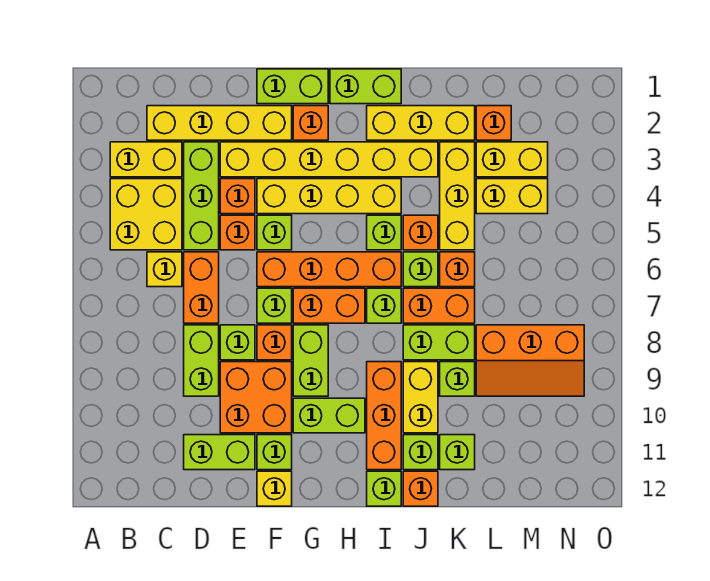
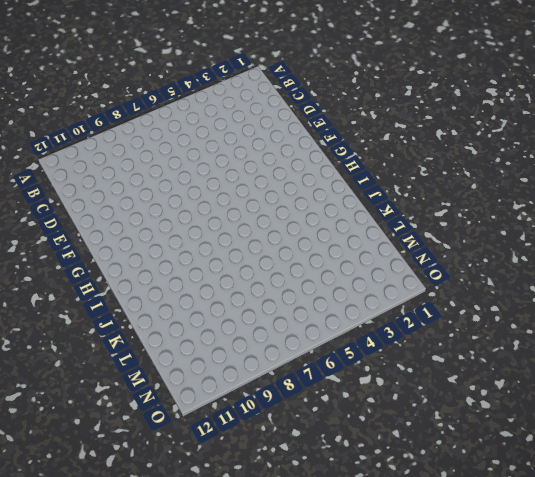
none -> yellow 1x2 brick [110,142,182,177]
none -> yellow 2x2 brick [110,179,182,250]
none -> yellow 1x4 brick [147,106,292,140]
none -> yellow 1x1 brick [147,252,182,287]

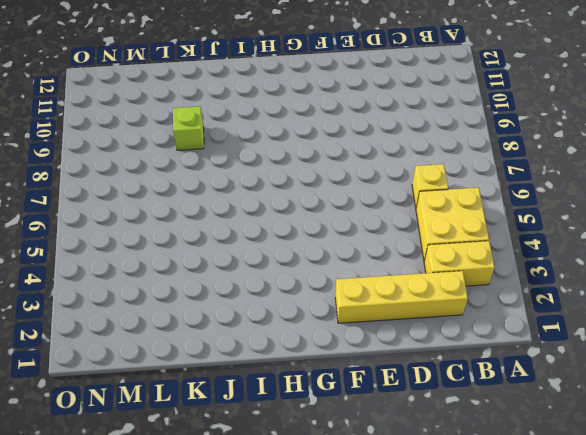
none -> lime 1x3 brick [184,142,219,250]
none -> orange 1x2 brick [184,252,219,323]
none -> lime 1x2 brick [184,325,219,396]
none -> lime 1x2 brick [184,435,255,470]

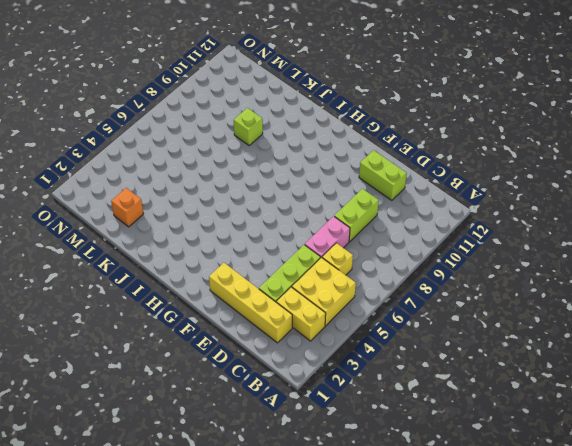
pink 1x2 brick [305,216,350,257] -> orange 1x2 brick [184,252,219,323]
none -> yellow 1x6 brick [220,142,438,177]
none -> orange 1x1 brick [220,179,255,214]
none -> orange 1x1 brick [220,215,255,250]
none -> lime 1x1 brick [220,325,255,360]

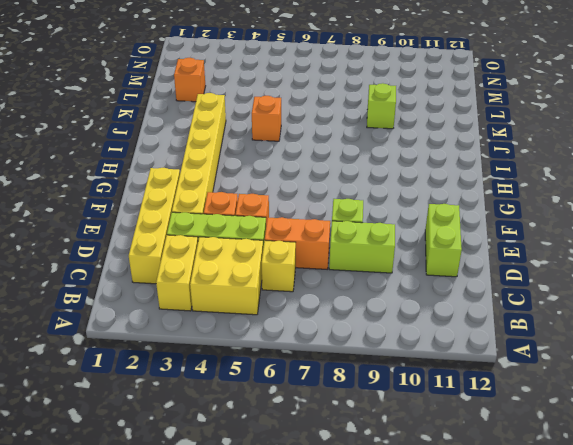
none -> orange 2x2 brick [220,362,292,433]
none -> lime 1x2 brick [257,69,328,104]
none -> yellow 1x4 brick [257,179,401,214]
none -> lime 1x1 brick [257,215,292,250]

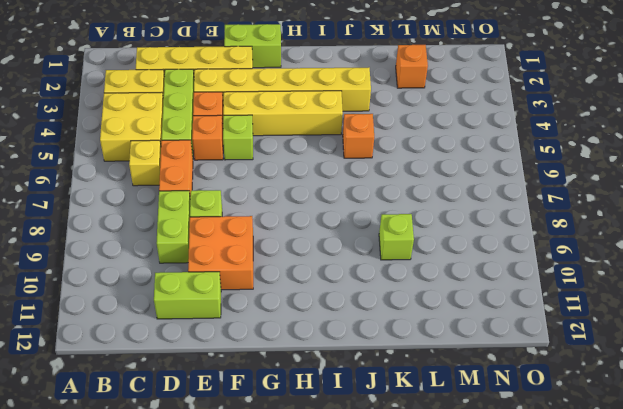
none -> orange 1x4 brick [257,252,401,287]
none -> lime 1x1 brick [257,288,292,323]
none -> orange 1x1 brick [257,325,292,360]
none -> lime 1x1 brick [257,435,292,470]

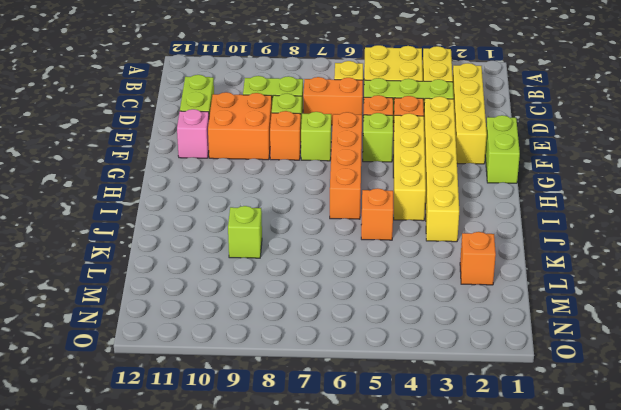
pink 1x1 brick [177,109,209,158] -> lime 1x1 brick [257,435,292,470]
none -> yellow 1x1 brick [257,471,292,506]
none -> orange 1x1 brick [293,106,328,140]
none -> orange 1x2 brick [293,288,365,323]
none -> lime 1x2 brick [293,325,328,396]

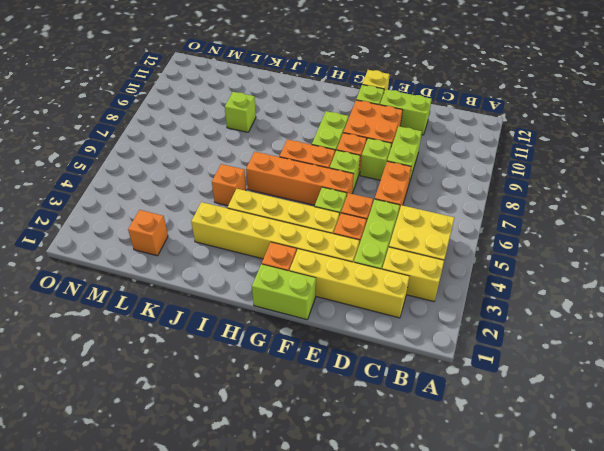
none -> yellow 1x1 brick [147,252,182,287]
none -> lime 1x2 brick [293,398,365,433]
none -> lime 1x2 brick [330,69,401,104]
none -> yellow 1x3 brick [367,106,475,140]

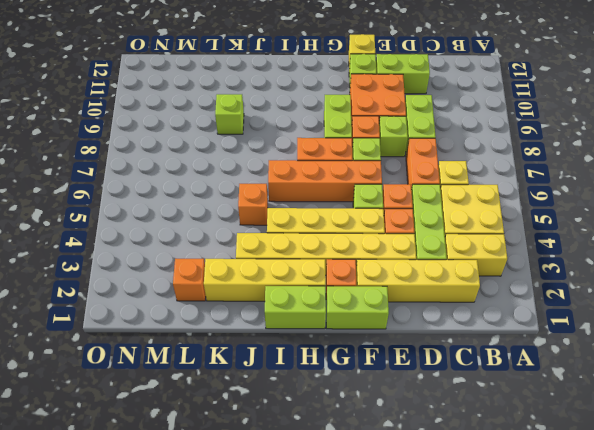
yellow 1x4 brick [204,259,326,301] -> yellow 1x3 brick [367,106,475,140]
none -> lime 1x2 brick [293,398,365,433]
none -> lime 1x1 brick [367,215,401,250]
none -> lime 1x1 brick [367,288,401,323]
none -> orange 1x3 brick [367,362,401,470]

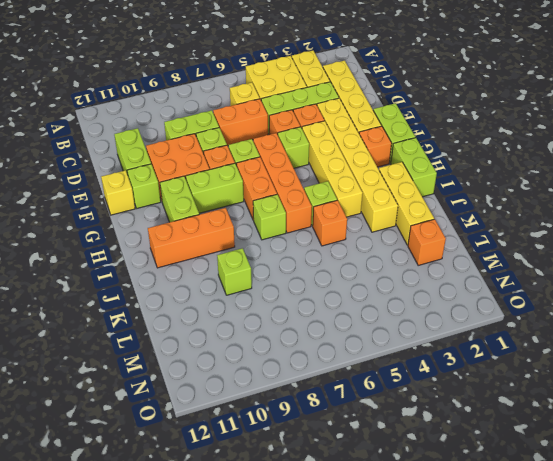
none -> lime 1x1 brick [367,471,401,506]
none -> lime 1x1 brick [403,252,438,287]
none -> orange 1x2 brick [403,288,475,323]
none -> lime 1x2 brick [403,325,475,360]

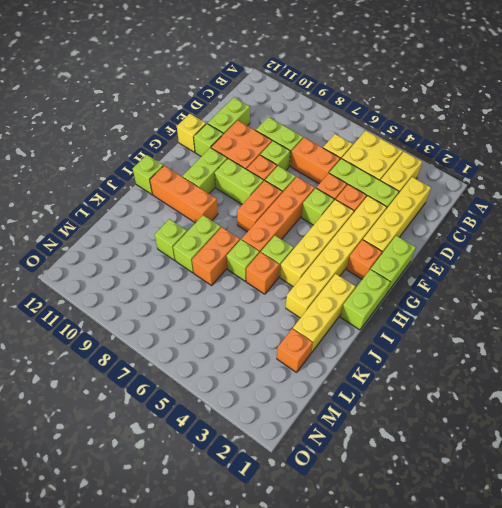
none -> lime 1x1 brick [367,288,401,323]
none -> yellow 1x2 brick [403,362,438,433]
none -> lime 1x1 brick [403,435,438,470]
none -> orange 1x1 brick [403,471,438,506]

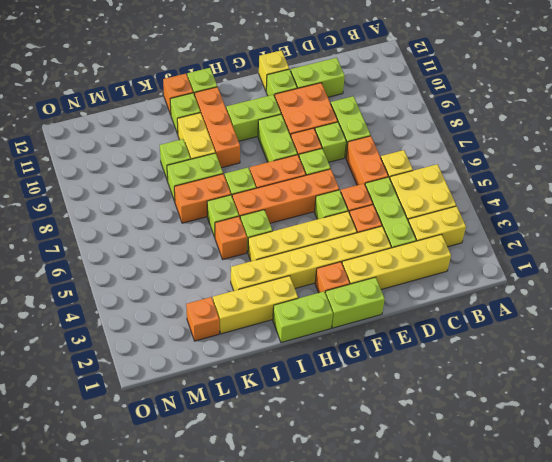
none -> yellow 1x3 brick [440,142,475,250]
none -> orange 1x1 brick [440,252,475,287]
none -> lime 1x1 brick [440,435,475,470]
none -> yellow 1x2 brick [476,142,548,177]

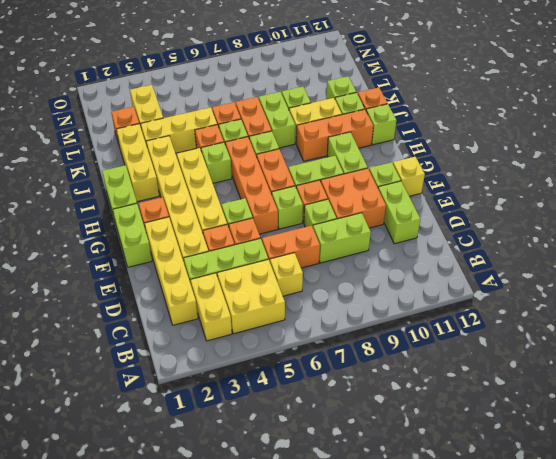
none -> yellow 1x2 brick [476,179,548,214]
none -> orange 2x3 slope [476,325,584,396]

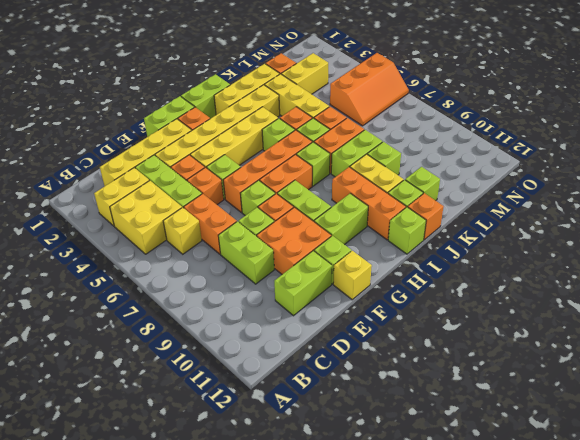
orange 2x3 slope [330,53,409,126] -> orange 2x3 slope moved to [476,325,584,396]
none -> yellow 1x2 brick [476,179,548,214]

